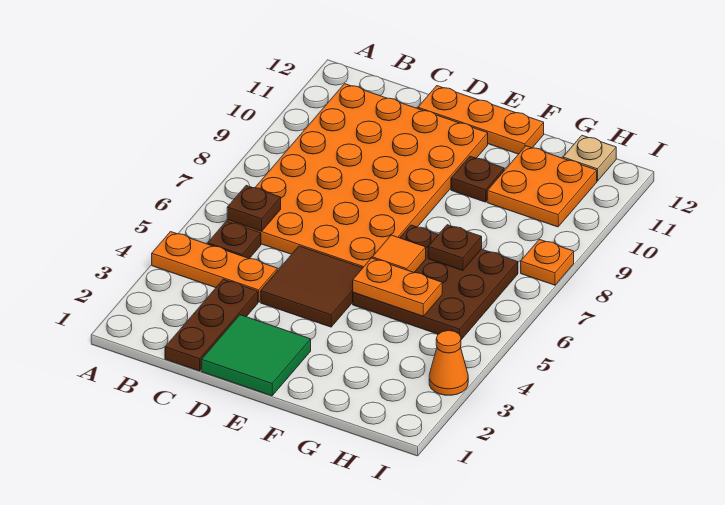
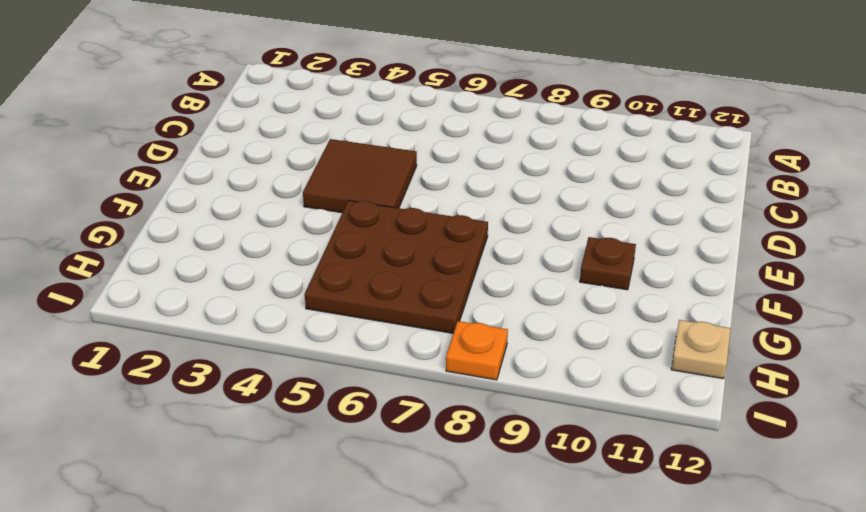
none -> orange 1x3 plate [152,232,277,302]
none -> brown 1x1 plate [208,221,261,259]
none -> orange 4x6 plate [227,84,488,268]

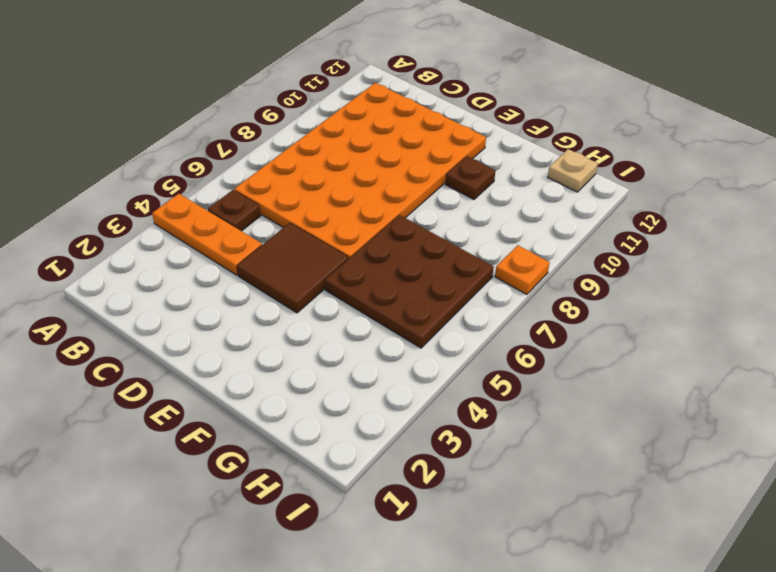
none -> brown 1x3 plate [165,279,258,371]
none -> green 2x2 tile [201,315,311,396]
none -> orange 1x3 plate [418,86,544,154]

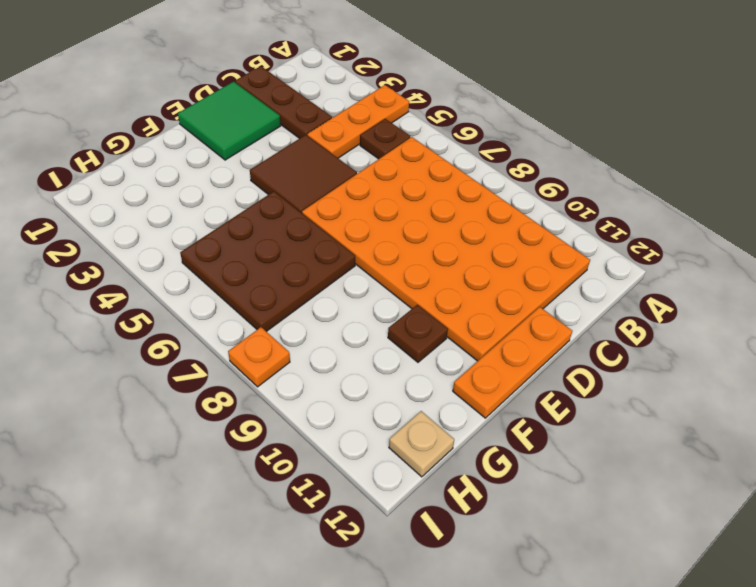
none -> orange 2x2 plate [487,146,597,227]
none -> orange 1x1 cone [429,331,468,395]
none -> brown 1x1 plate [227,185,281,231]

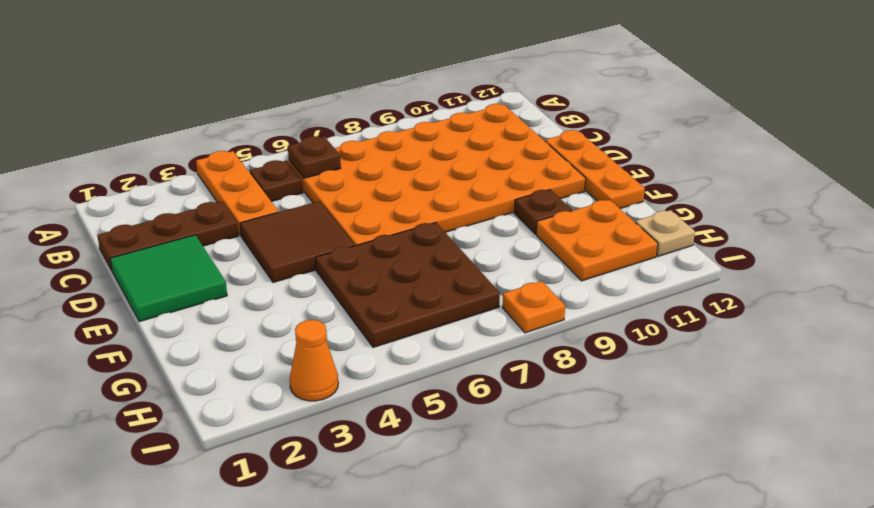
none -> orange 1x2 plate [353,258,442,316]
none -> orange 1x1 tile [372,235,426,272]
none -> brown 1x1 plate [428,225,482,271]

